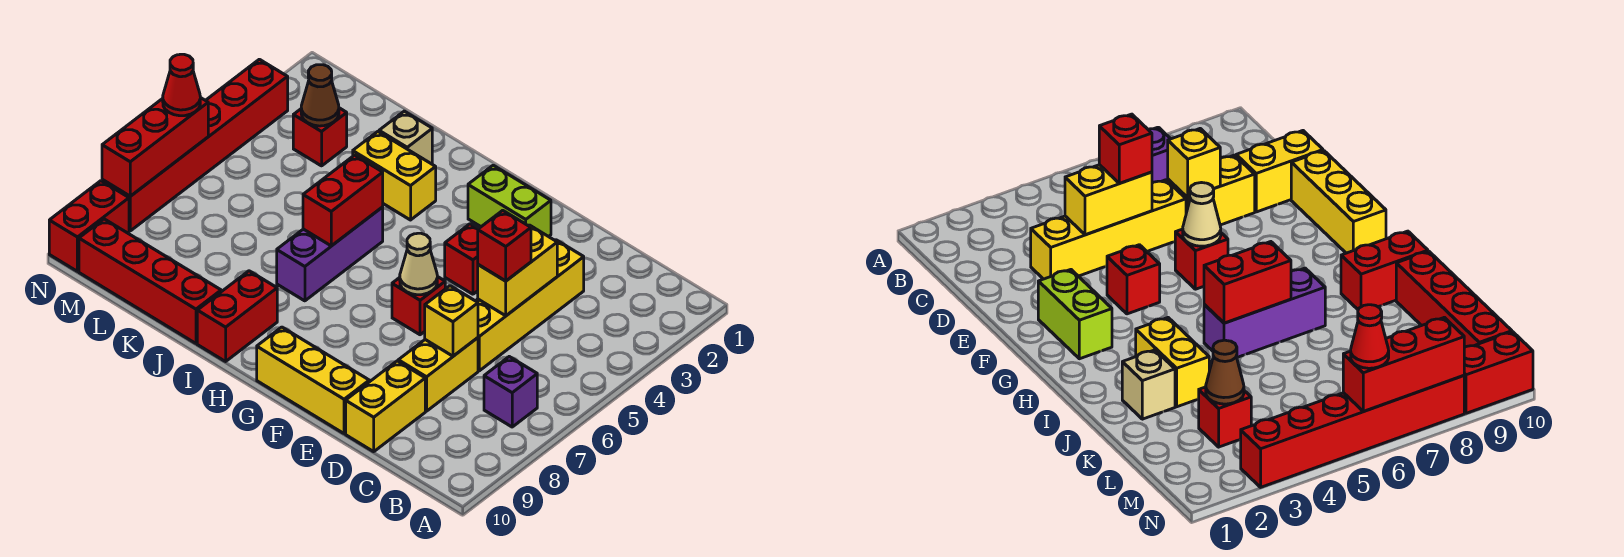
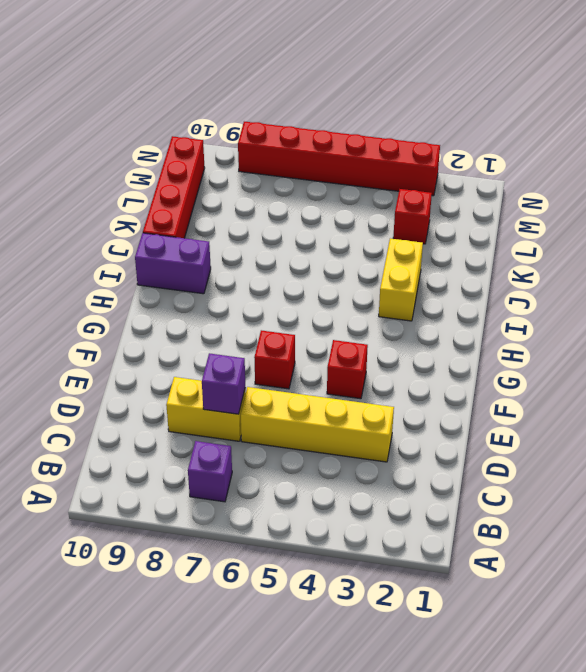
purple 1x1 brick [202,353,245,414] -> yellow 1x1 brick [425,286,478,356]
purple 1x2 brick [135,233,211,294] -> red 1x2 brick [197,271,277,361]
none -> yellow 1x2 brick [346,361,425,452]
none -> yellow 1x3 brick [257,327,369,434]
none -> lime 1x2 brick [468,165,551,237]

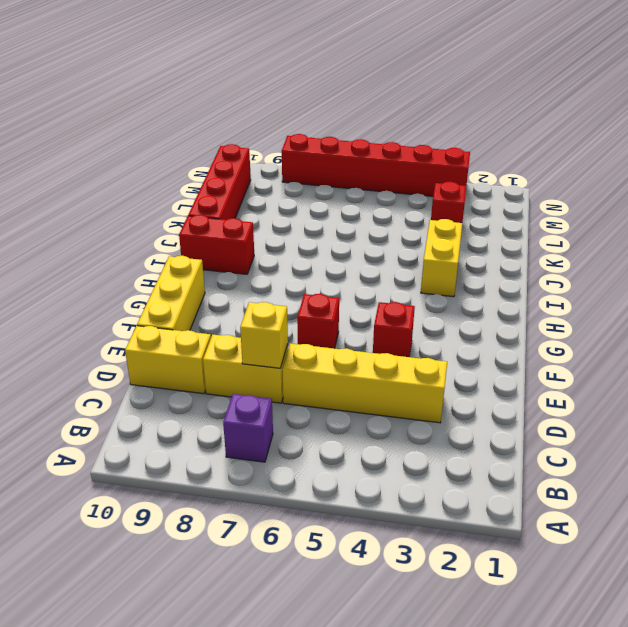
none -> lime 1x2 brick [468,165,551,237]
none -> purple 1x3 brick [277,207,383,301]
none -> tan 1x1 brick [379,111,432,163]

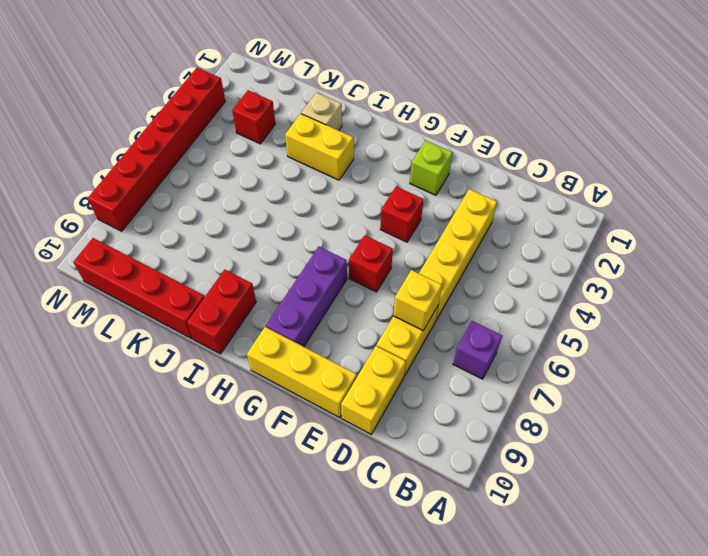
lime 1x1 brick [410,140,453,195] -> lime 1x2 brick [468,165,551,237]
purple 1x3 brick [266,247,347,347] -> purple 1x3 brick moved to [277,207,383,301]
none -> red 1x2 brick [49,181,129,271]
none -> yellow 1x2 brick [478,225,557,316]
none -> tan 1x1 cone [400,233,437,295]

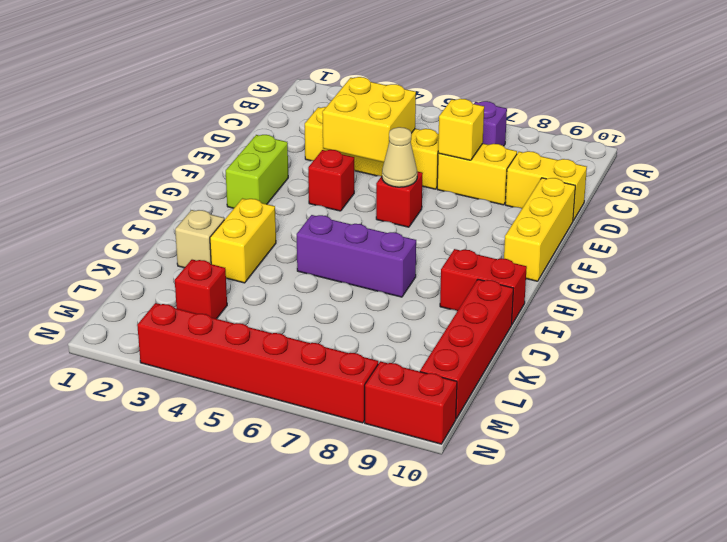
yellow 2x2 brick [322,77,416,162] -> yellow 1x2 brick [478,225,557,316]
none -> red 1x2 brick [303,155,383,246]
none -> brown 1x1 cone [301,65,339,126]
none -> red 1x3 brick [102,97,208,196]

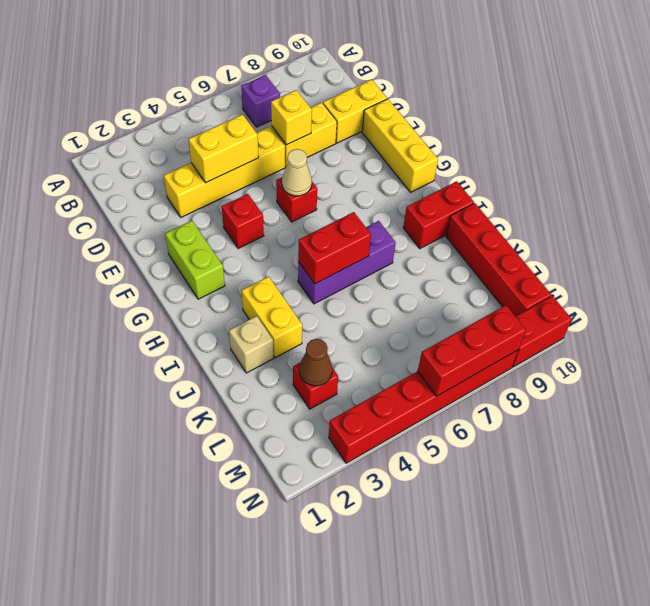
none -> red 1x1 brick [478,210,531,281]
none -> red 1x1 cone [163,54,200,116]

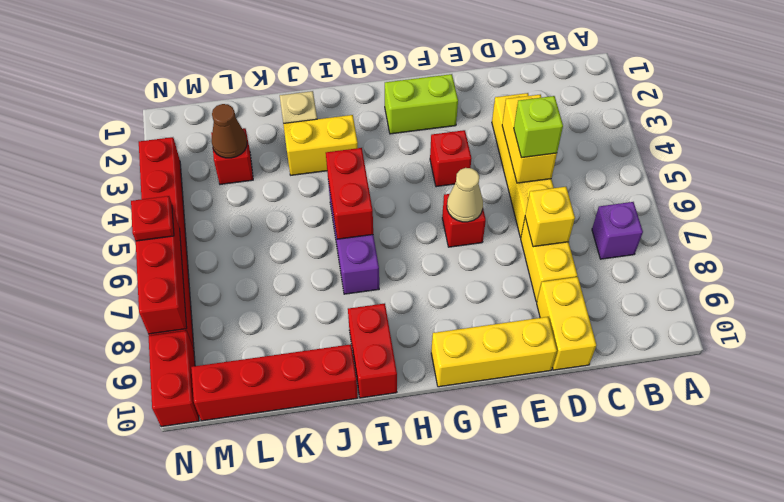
lime 1x1 brick [514,96,563,158] -> red 1x1 brick [478,210,531,281]
red 1x1 plate [131,196,174,241] -> red 1x1 cone [163,54,200,116]

